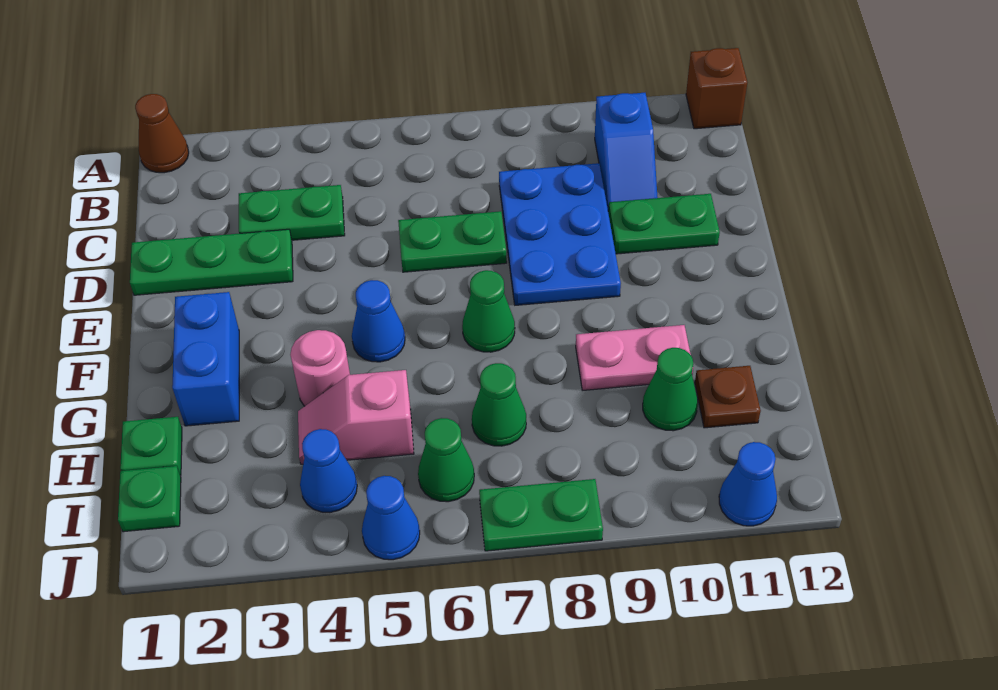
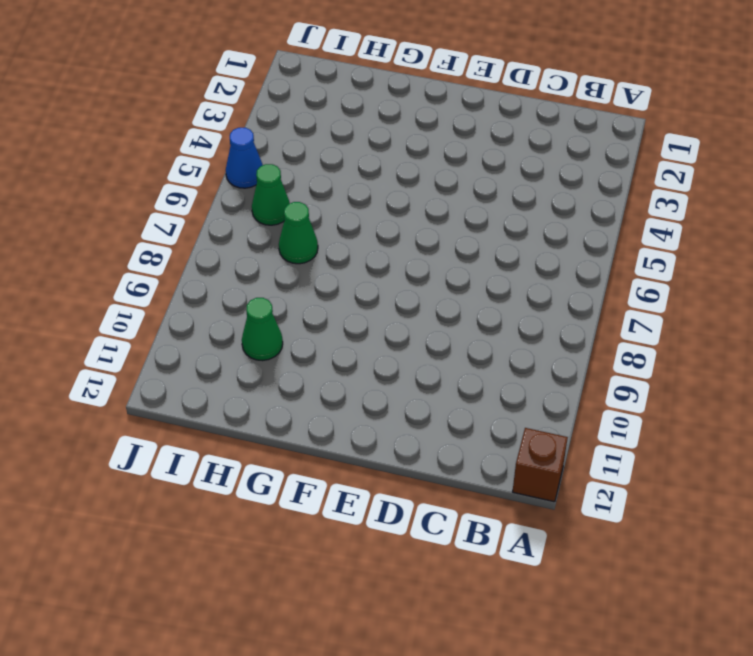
none -> brown 1x1 cone [135,94,189,173]
none -> blue 1x2 slope [595,93,658,210]
none -> green 1x2 plate [239,185,345,240]

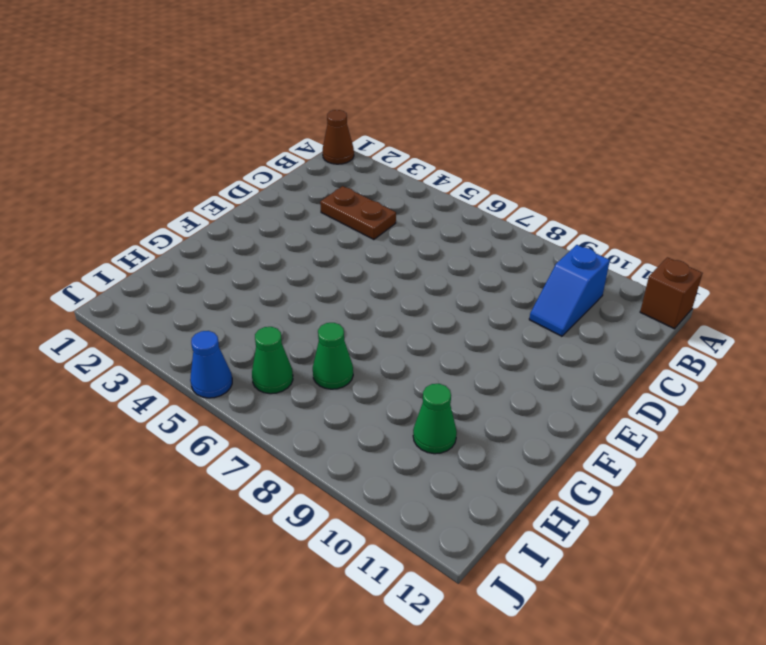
brown 1x2 plate [320,186,396,240] -> green 1x2 plate [239,185,345,240]
none -> blue 2x3 plate [499,163,621,305]
none -> green 1x3 plate [130,229,293,295]
none -> green 1x2 plate [398,211,507,272]

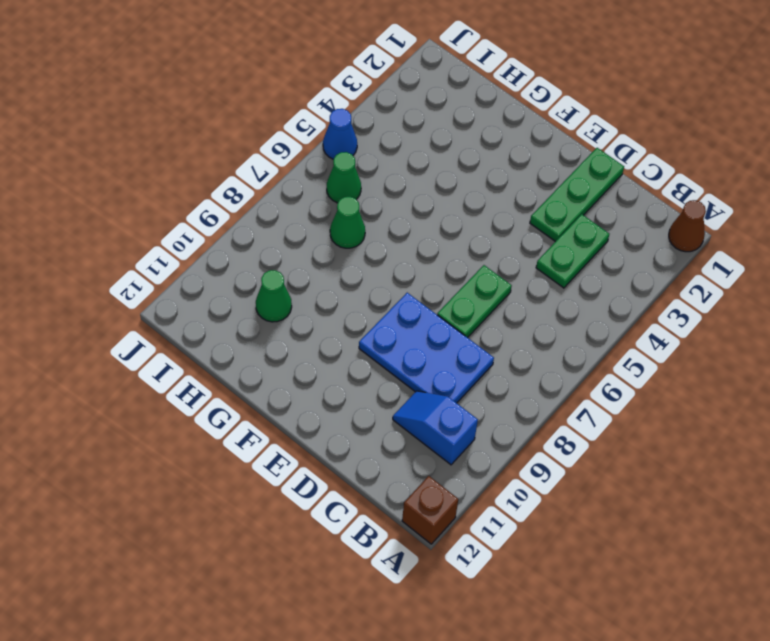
none -> green 1x2 plate [608,194,720,254]
none -> blue 1x2 brick [172,292,239,426]
none -> blue 1x1 cone [352,280,405,362]

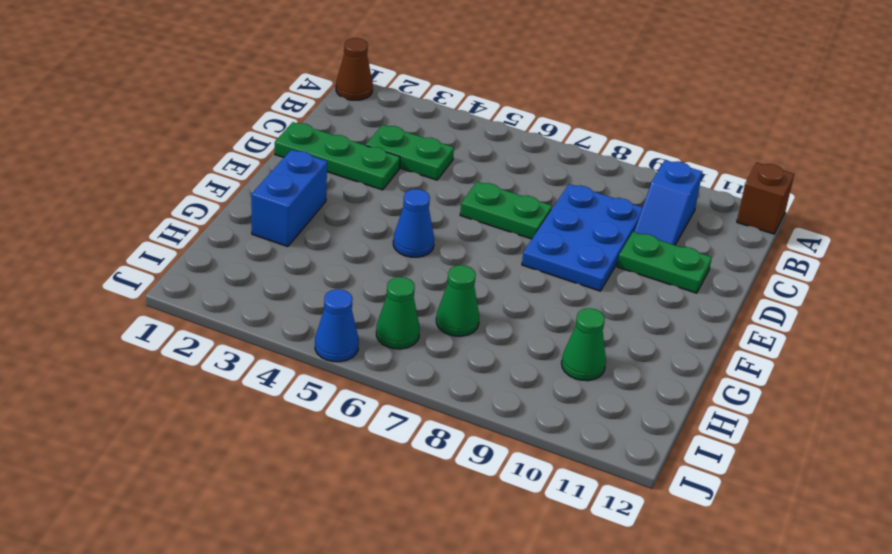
none -> green 1x1 cone [462,270,515,352]
none -> pink 1x1 round brick [290,330,350,406]
none -> pink 1x2 plate [576,325,693,390]

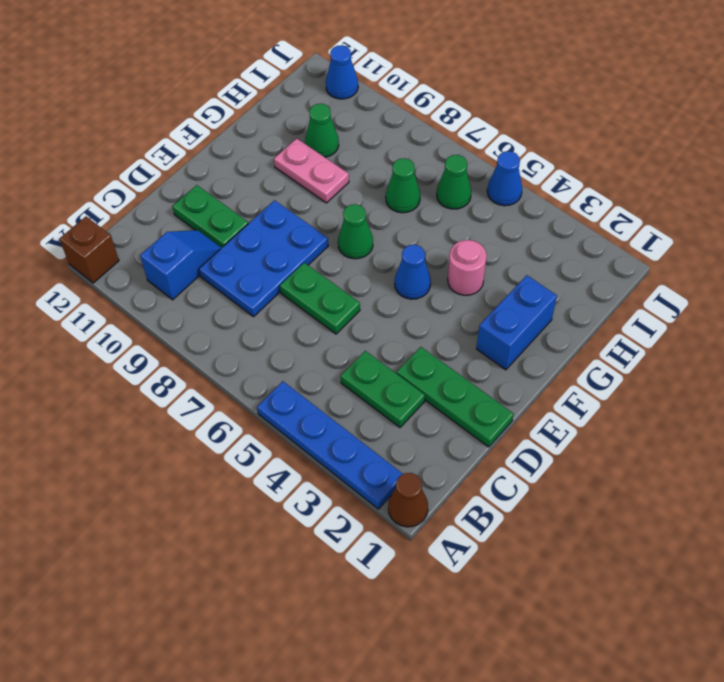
blue 1x4 plate [257,381,403,509] -> none
none -> green 1x1 plate [120,417,182,475]
none -> pink 1x2 slope [298,370,414,464]
none -> brown 1x1 plate [695,366,761,428]

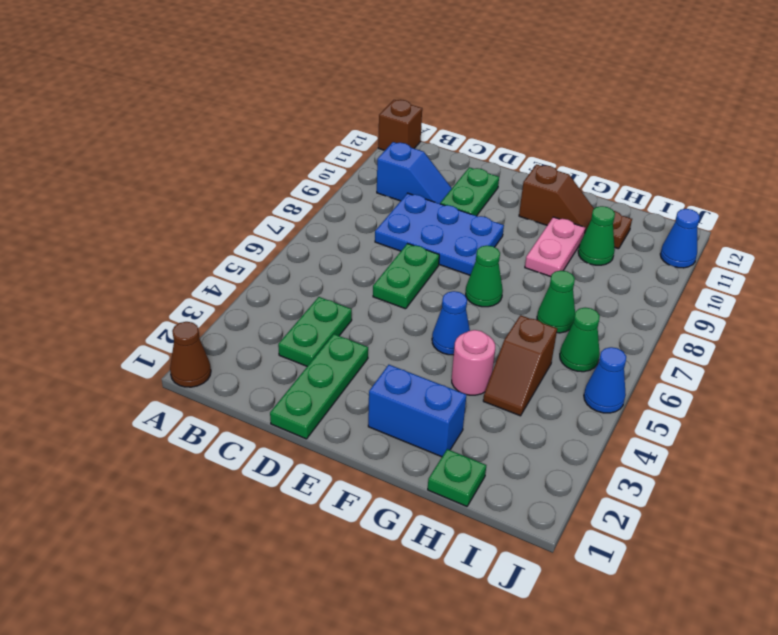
brown 1x2 slope [519,164,594,232] -> none
brown 1x2 slope [483,315,557,416] -> pink 1x2 slope [298,370,414,464]
none -> green 1x1 plate [118,466,181,532]
none -> blue 1x1 cone [300,429,357,513]
none -> green 1x2 plate [479,479,603,551]

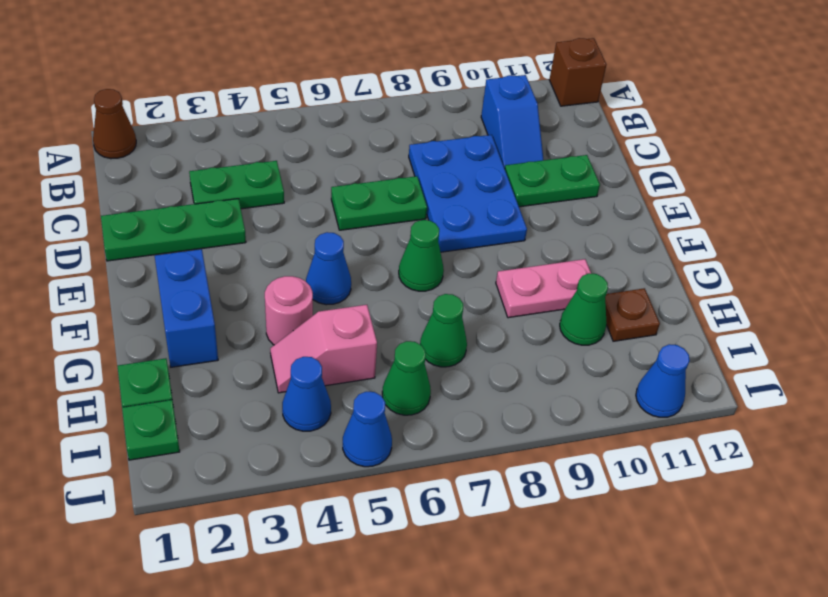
none -> green 1x2 plate [479,479,603,551]

